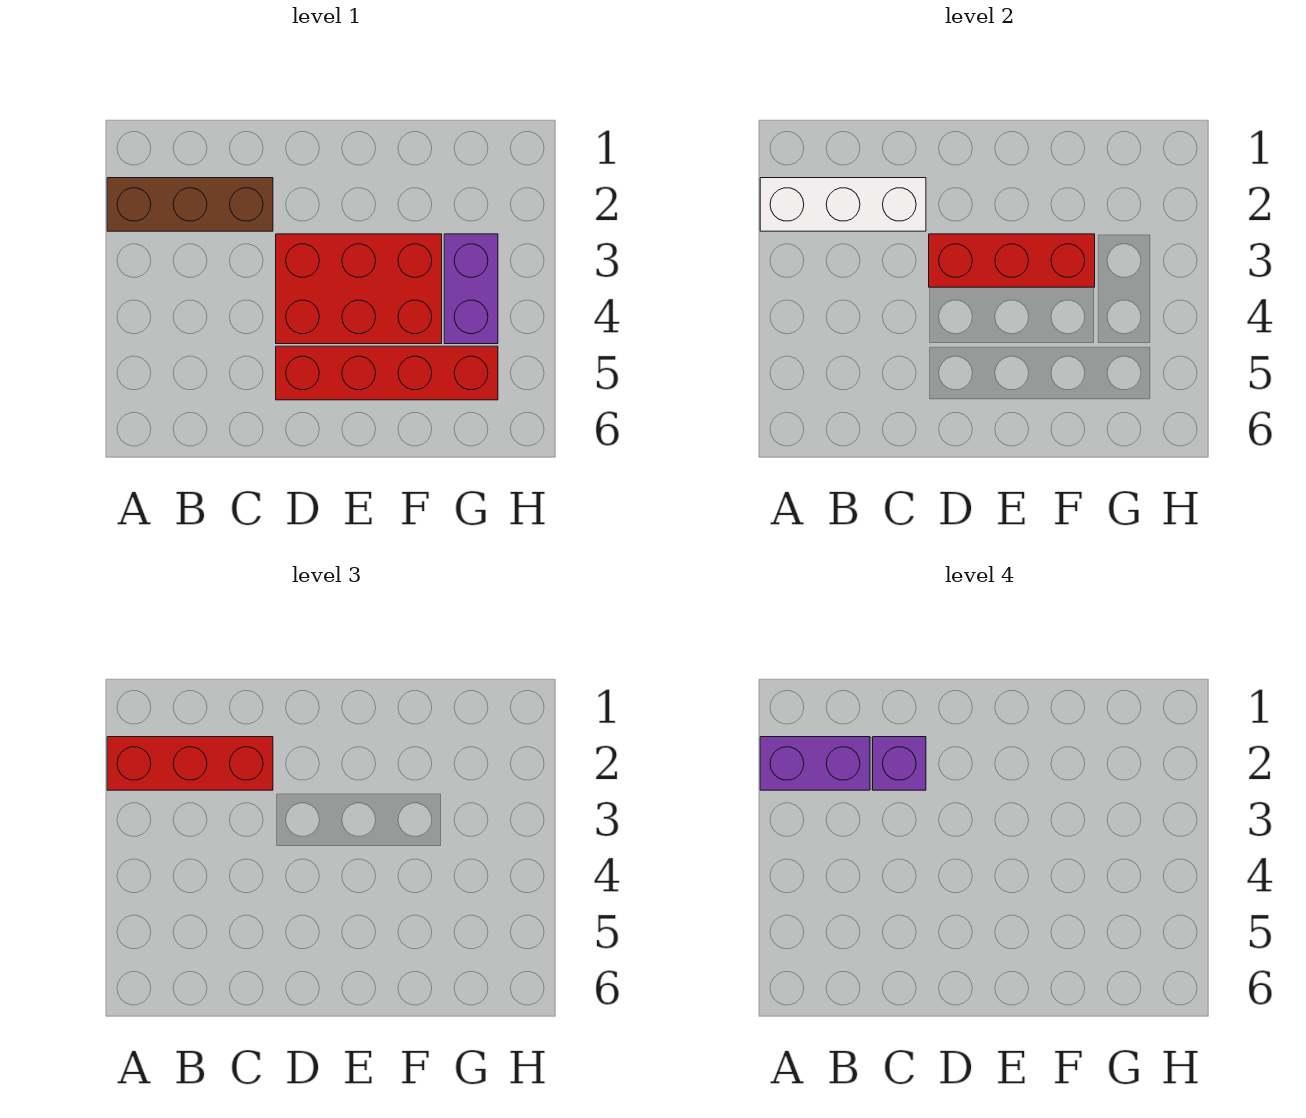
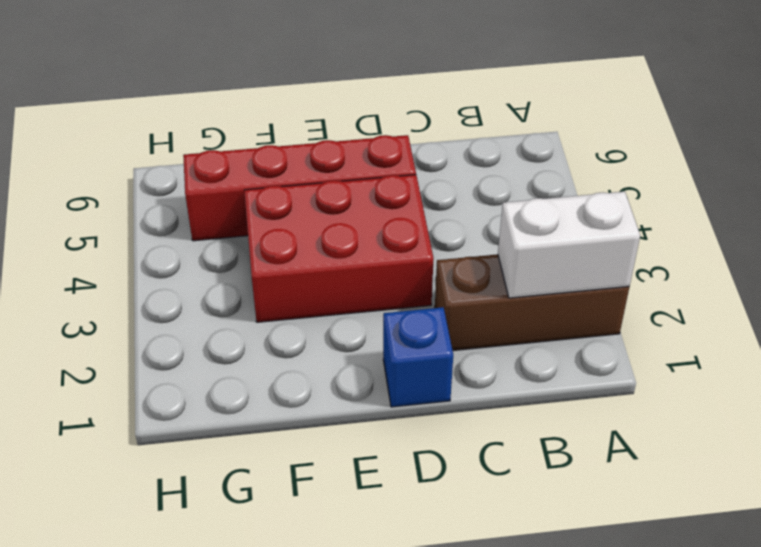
white 1x2 brick [498,192,640,298] -> white 1x3 brick [760,178,926,231]
blue 1x1 brick [383,307,453,407] -> none
none -> purple 1x2 brick [444,234,498,344]
none -> red 1x3 brick [929,234,1095,287]

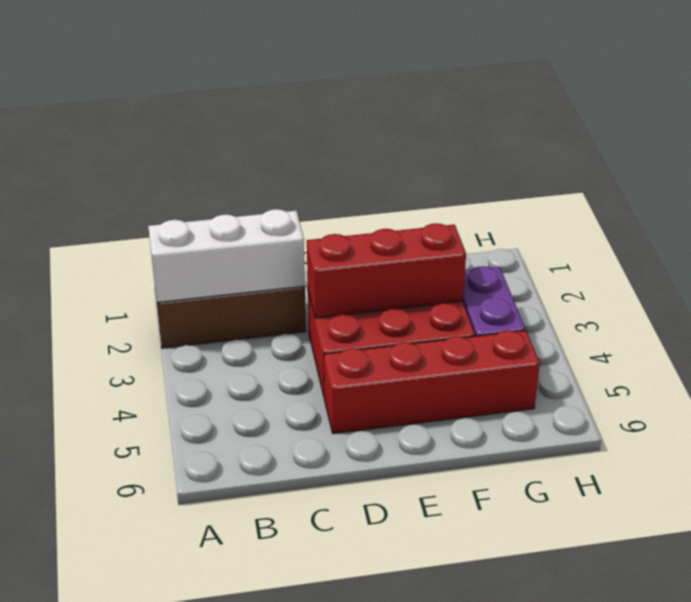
none -> red 1x3 brick [107,737,273,790]
none -> purple 1x2 brick [760,737,870,790]

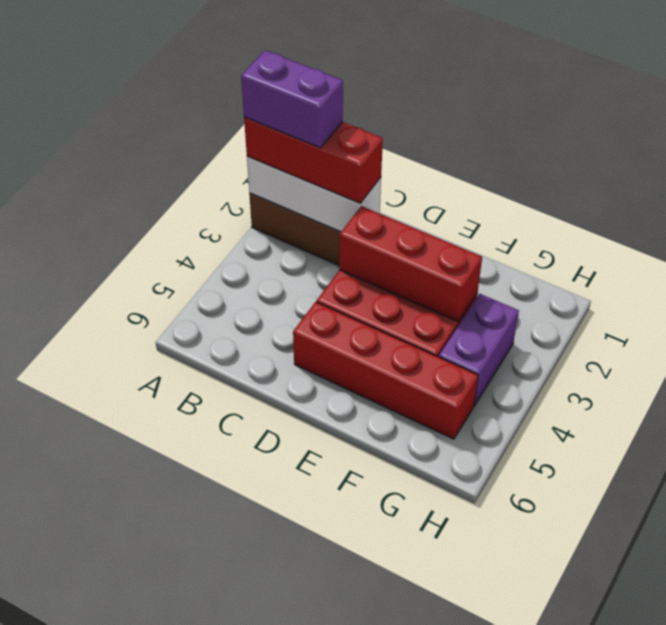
none -> purple 1x1 brick [873,737,926,790]

